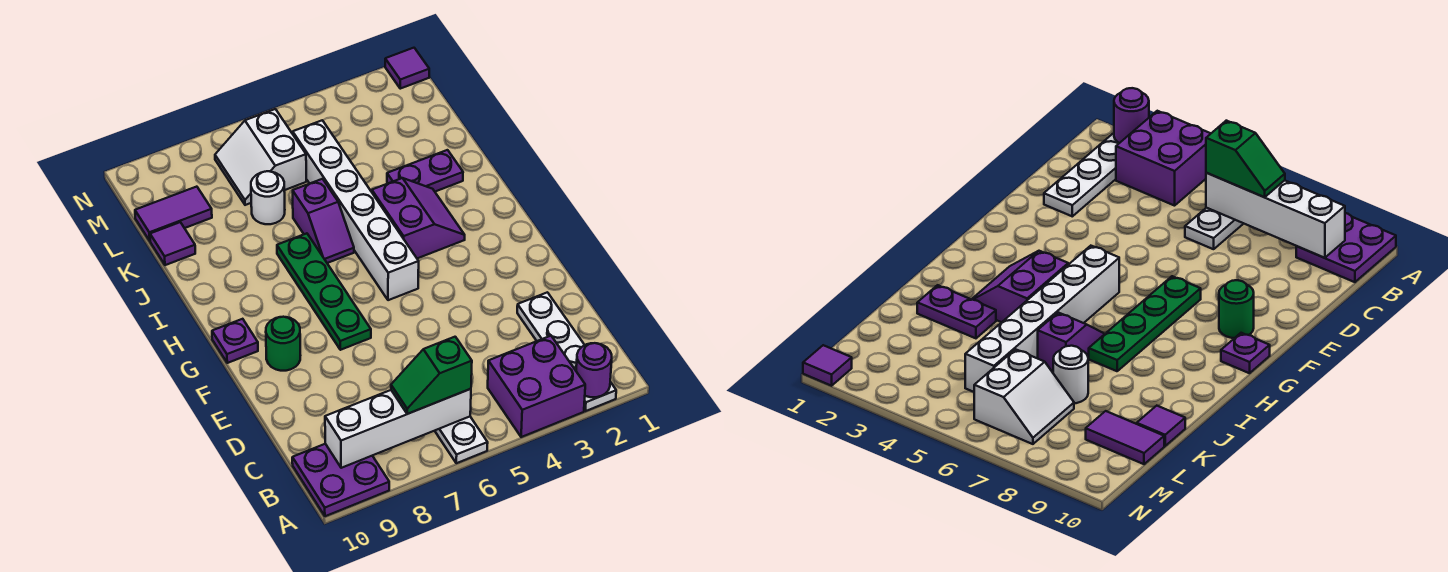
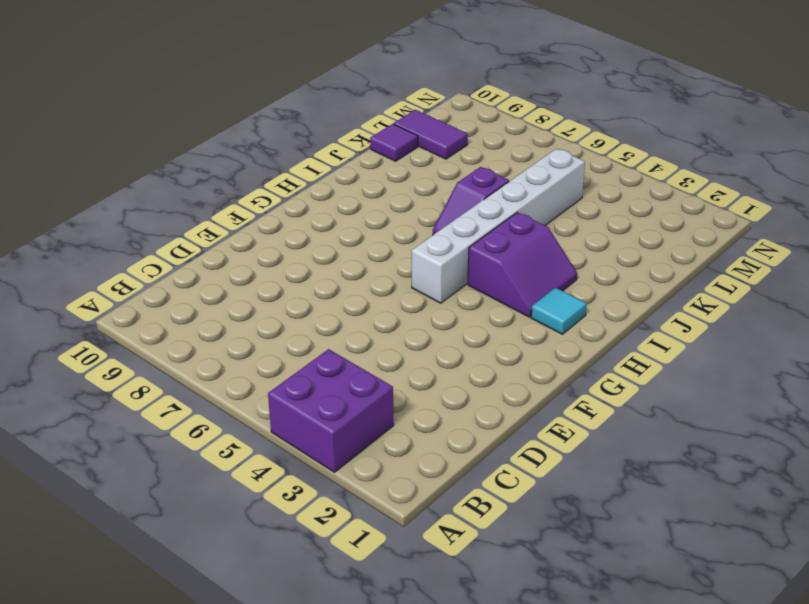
cyan 1x1 tile [531,288,587,334] -> none
none -> white 1x4 plate [517,292,616,411]
none -> white 1x3 plate [435,417,488,463]
none -> purple 2x2 plate [292,444,389,516]

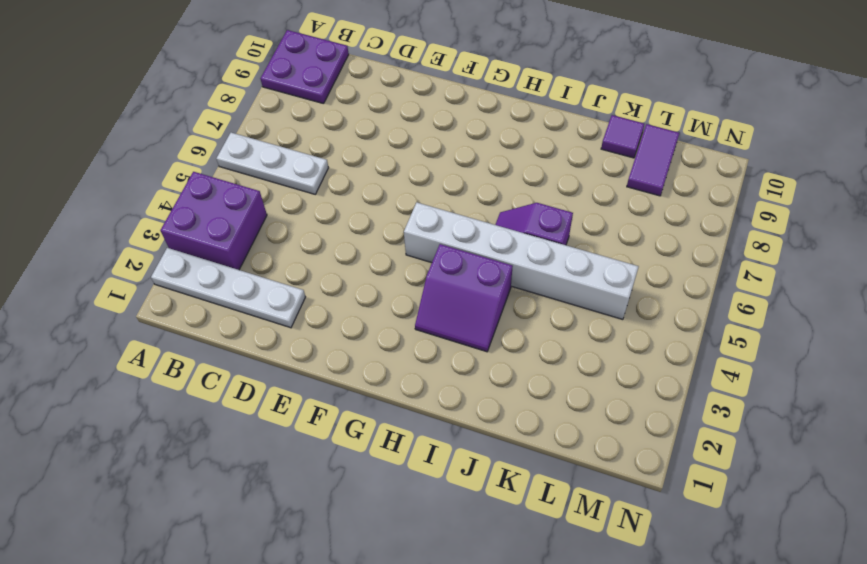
none -> green 1x4 plate [277,233,371,350]
none -> green 1x1 round brick [266,317,300,371]
none -> purple 1x1 plate [212,319,258,363]

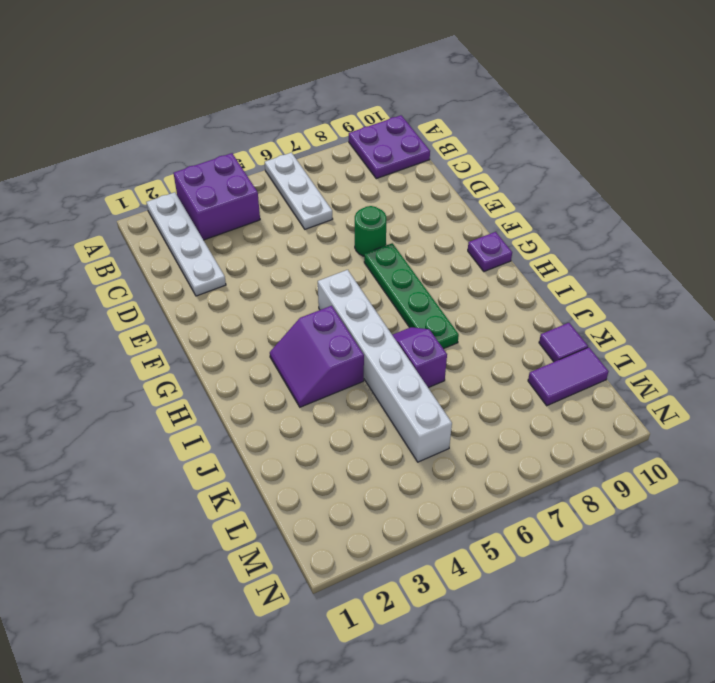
green 1x1 round brick [355,206,387,256] -> green 1x1 round brick moved to [266,317,300,371]
none -> purple 1x2 plate [387,150,463,192]
none -> white 1x1 round brick [251,171,285,224]
none -> white 2x2 slope [215,109,306,205]

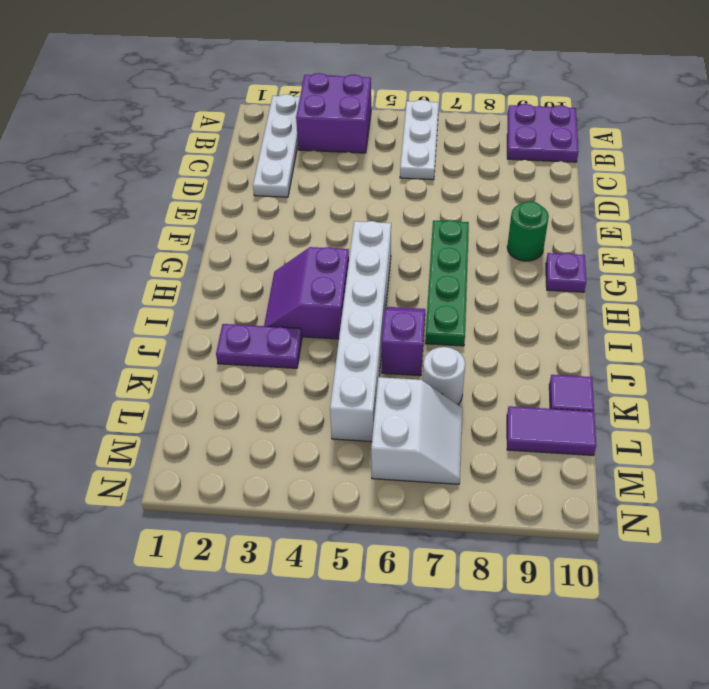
none -> purple 1x1 tile [385,48,429,89]
none -> purple 1x1 round brick [576,343,612,397]
none -> white 1x4 brick [325,389,471,468]

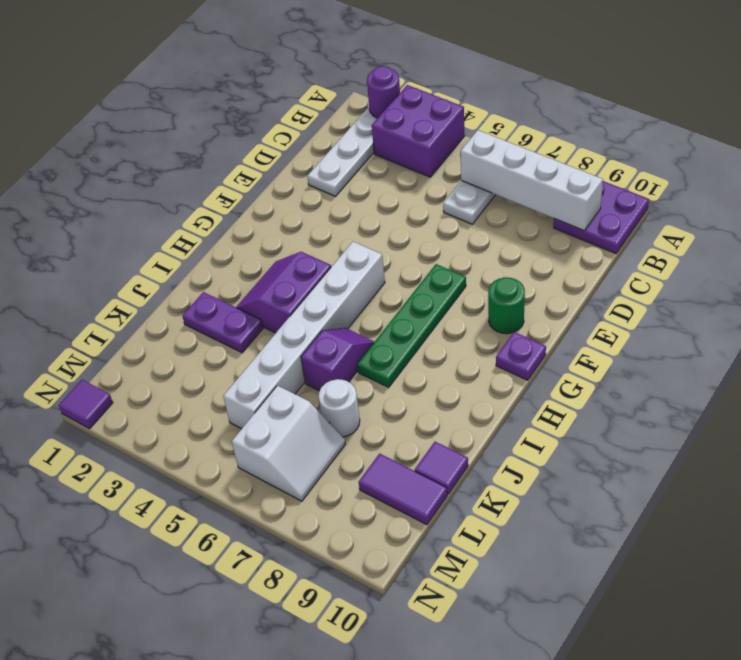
none -> green 1x2 slope [391,337,472,414]

